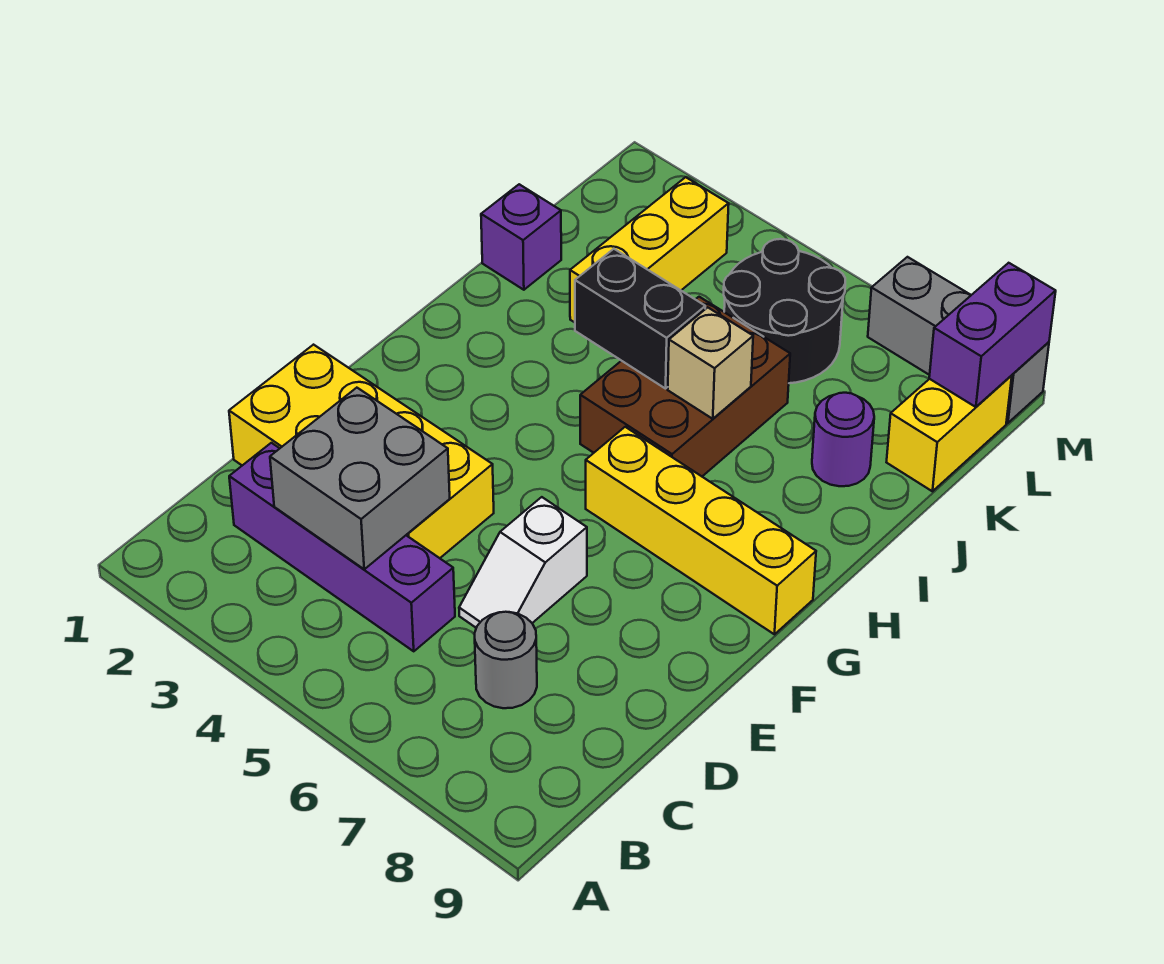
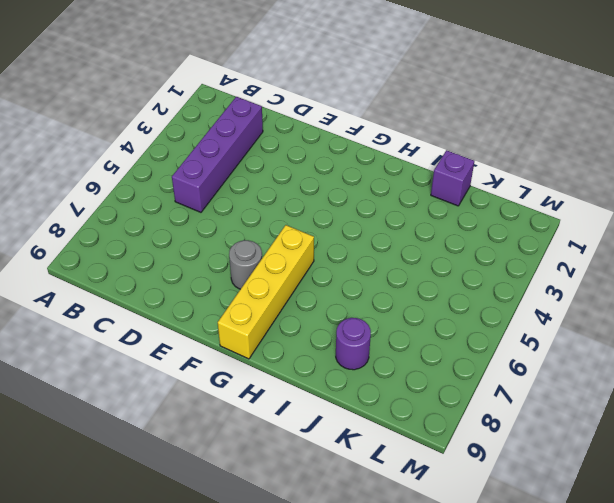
grey 1x1 round brick [229,240,262,289] -> grey 1x1 round brick moved to [475,612,537,708]
none -> yellow 2x4 brick [229,345,494,558]
none -> white 1x2 slope [459,497,587,628]
none -> brown 2x3 brick [580,297,790,476]

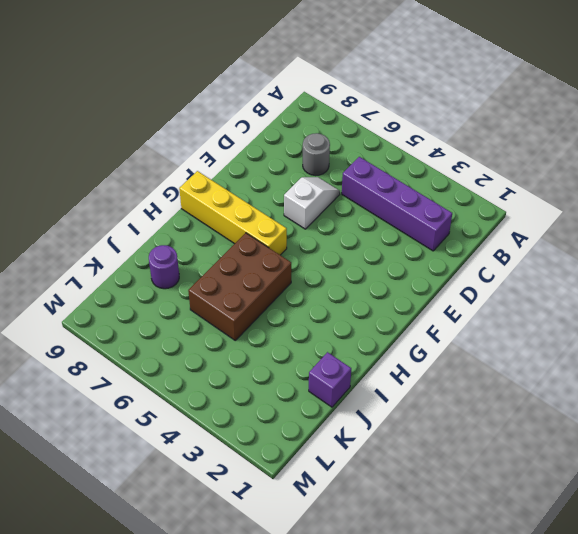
none -> yellow 2x4 brick [229,345,494,558]
none -> yellow 1x3 brick [570,177,729,322]
none -> black 2x2 round brick [724,239,845,383]

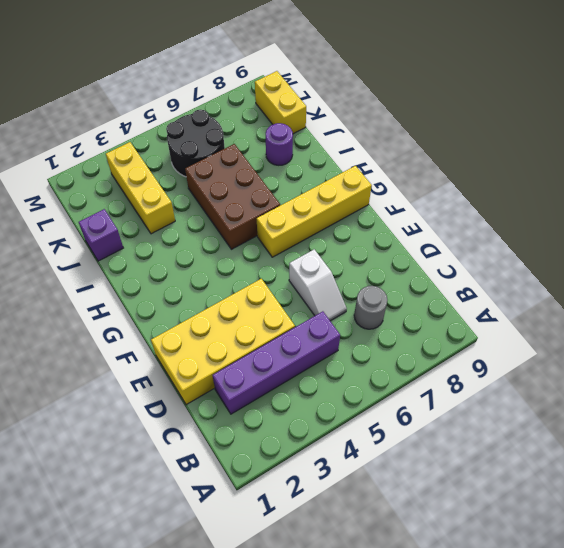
none -> grey 1x3 brick [868,257,1049,423]
none -> grey 2x2 brick [270,388,450,569]
none -> black 1x2 brick [575,249,705,389]

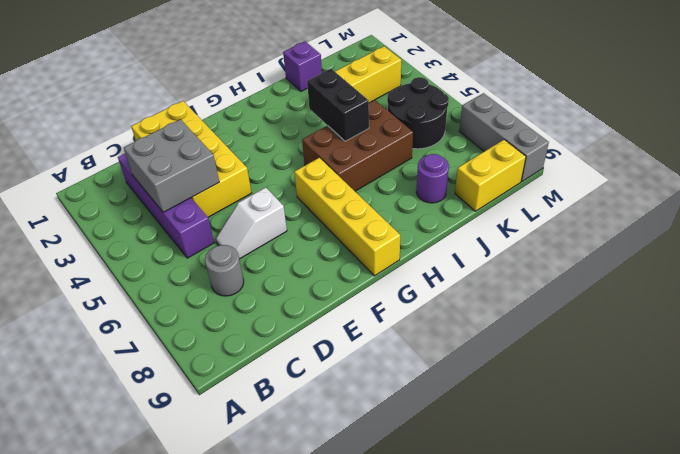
none -> tan 1x1 brick [668,307,753,419]
none -> purple 1x2 brick [929,263,1056,407]

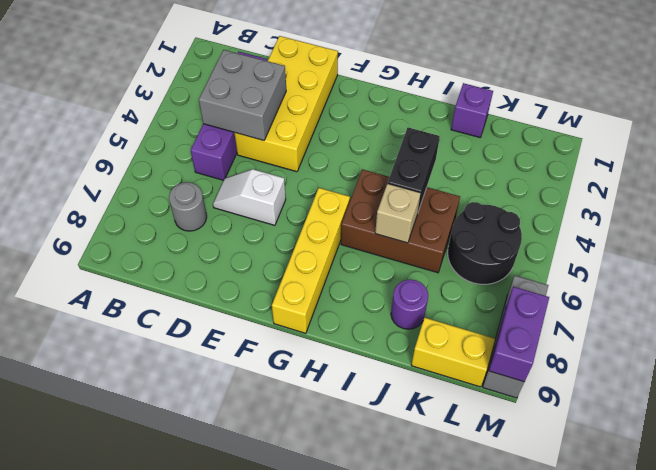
purple 1x2 brick [489,287,549,382] -> purple 1x2 brick turned to [929,263,1056,407]
none -> yellow 1x3 brick [570,177,729,322]

